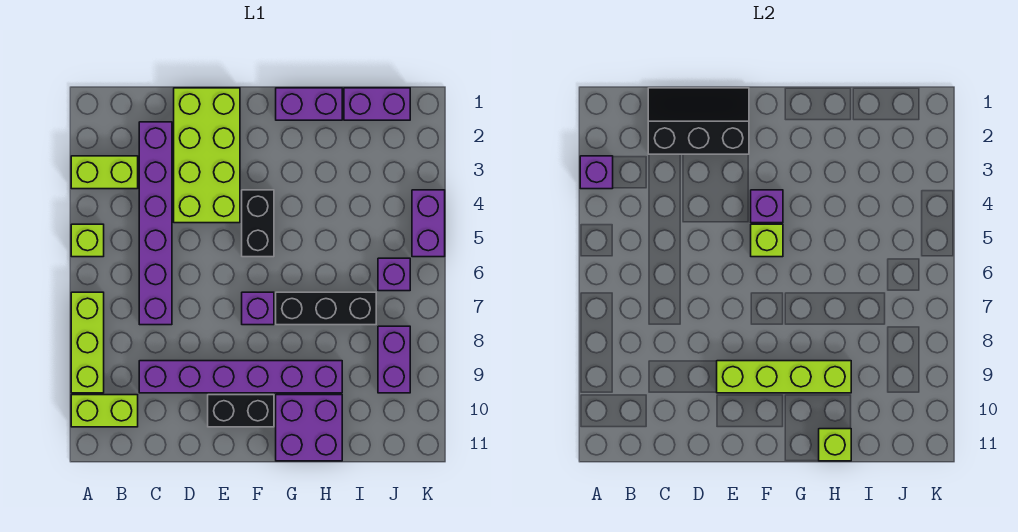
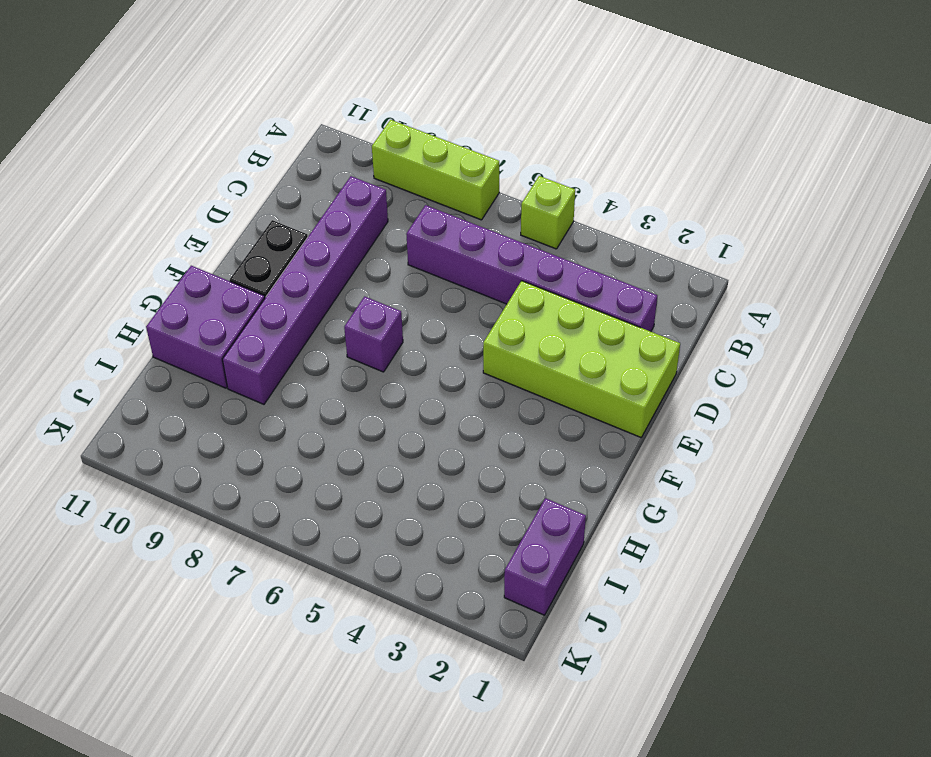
none -> lime 1x2 brick [71,156,138,189]
none -> lime 1x2 brick [71,395,138,427]
none -> black 1x2 brick [242,190,274,257]

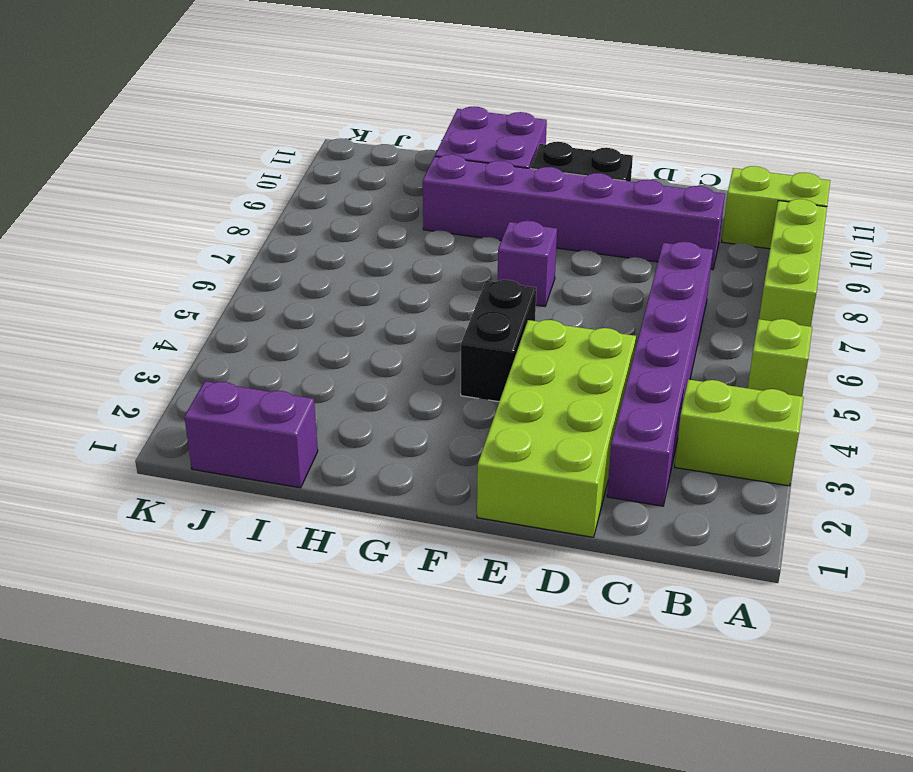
none -> purple 1x2 brick [276,88,342,120]
none -> black 1x3 brick [276,292,376,325]
none -> purple 1x1 brick [378,258,410,291]

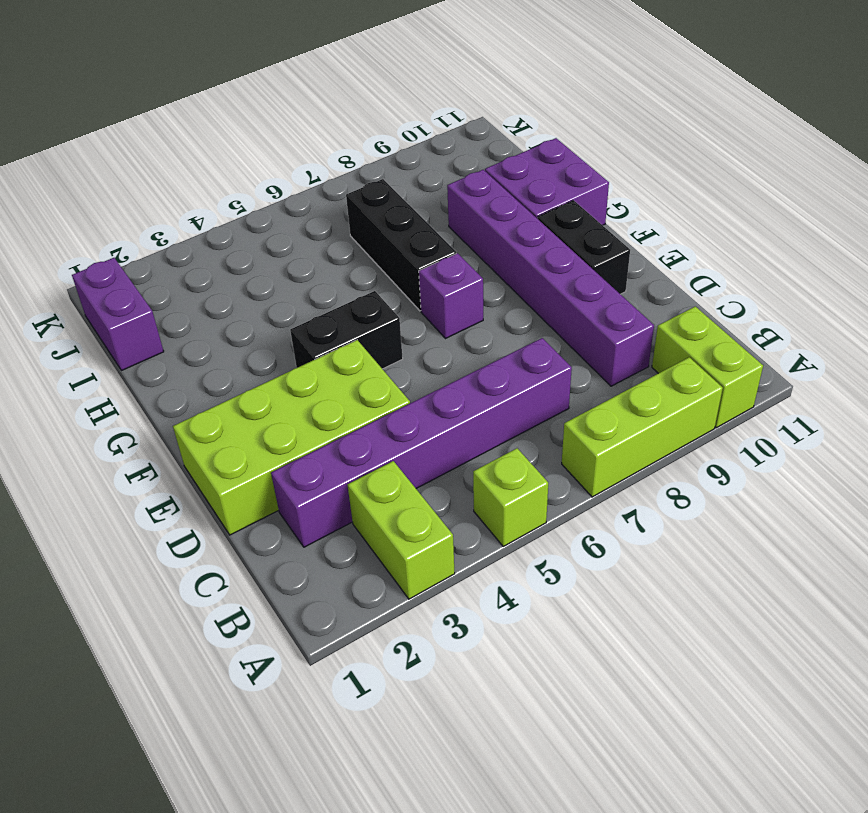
none -> purple 1x2 brick [276,88,342,120]
none -> purple 1x1 brick [378,258,410,291]
none -> purple 1x2 brick [378,326,410,393]

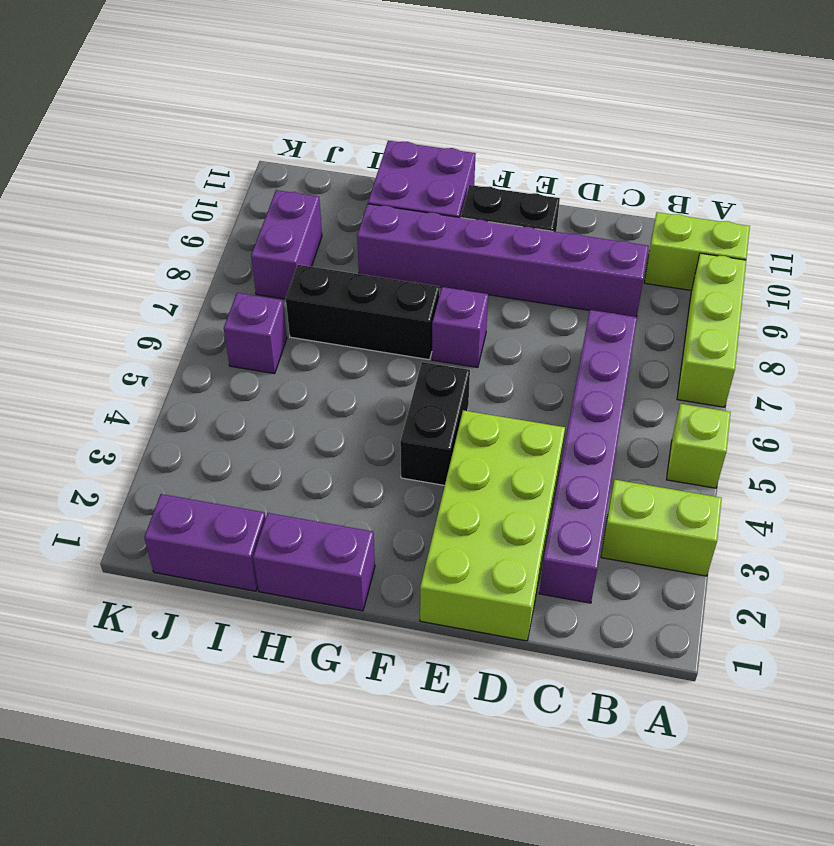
none -> purple 1x2 brick [412,190,445,257]
none -> purple 1x1 brick [580,156,613,189]
none -> black 2x3 slope [648,88,749,154]

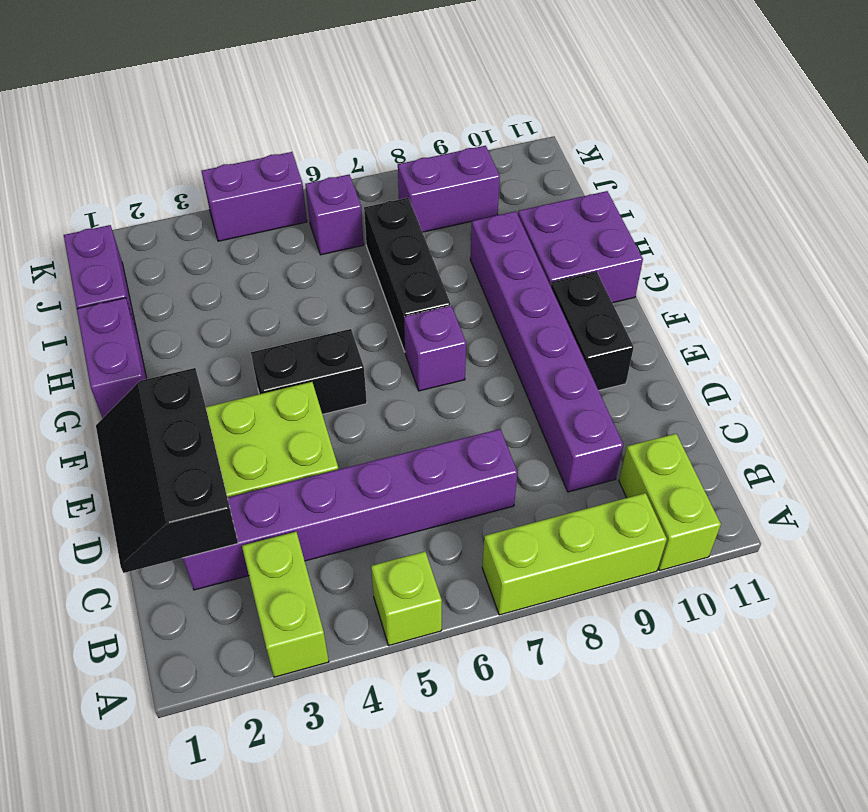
none -> purple 1x1 brick [580,156,613,189]
none -> lime 1x4 brick [717,361,851,393]
none -> purple 1x1 brick [751,190,783,223]

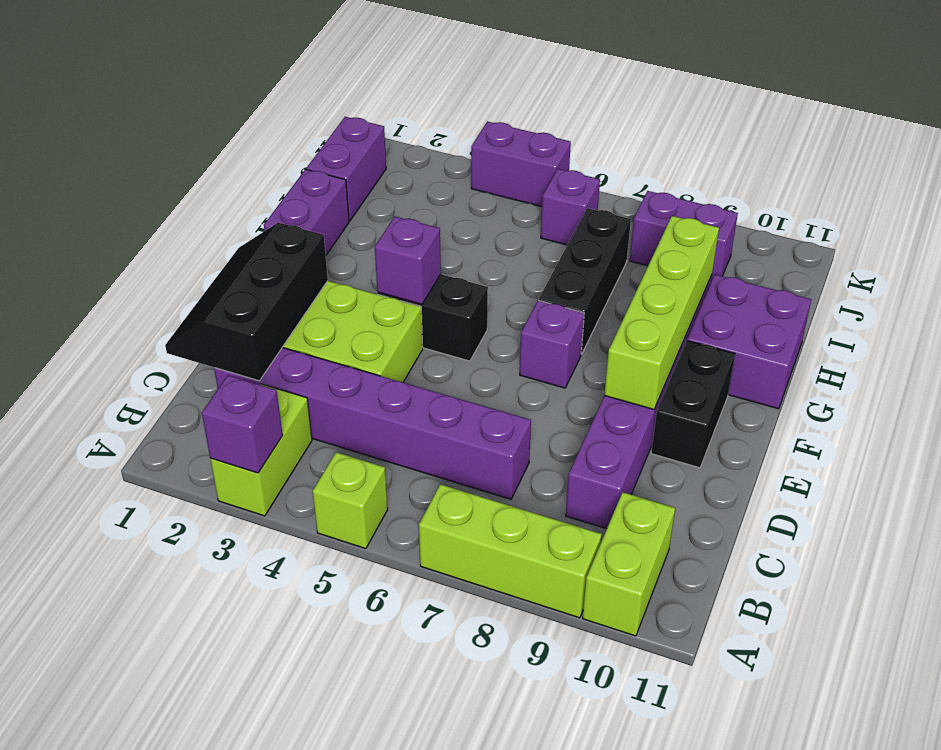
none -> lime 1x1 brick [751,224,783,257]
none -> lime 1x1 brick [819,429,851,461]

